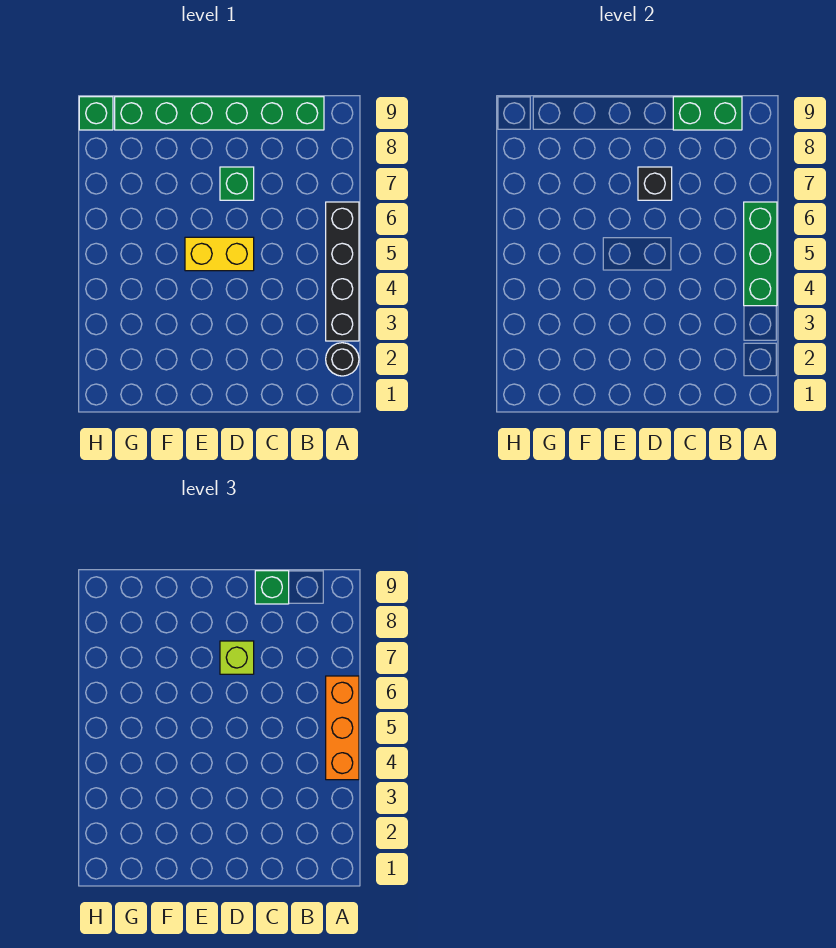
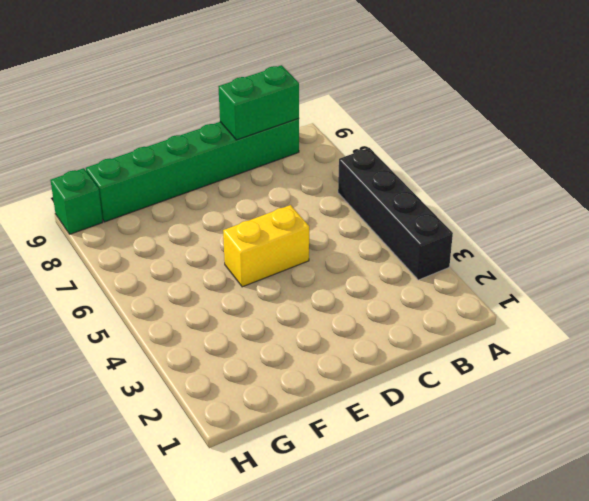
none -> black 1x1 round brick [326,343,359,376]
none -> green 1x1 brick [220,167,254,200]
none -> green 1x3 brick [744,202,777,306]

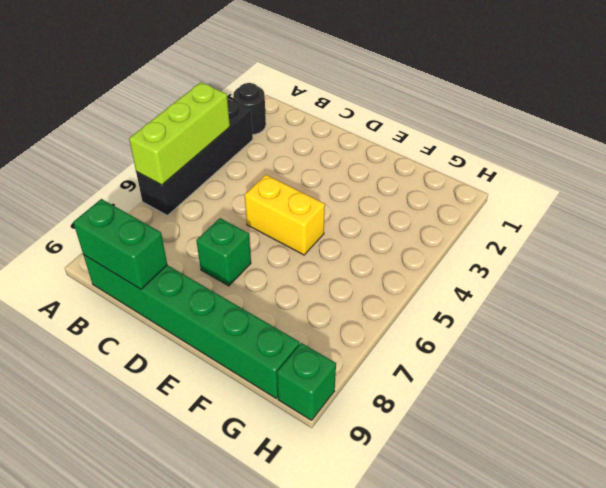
lime 1x3 brick [129,82,230,185] -> green 1x3 brick [744,202,777,306]
none -> black 1x1 brick [638,167,672,200]
none -> orange 1x3 brick [326,676,359,780]
none -> green 1x1 brick [255,571,289,604]

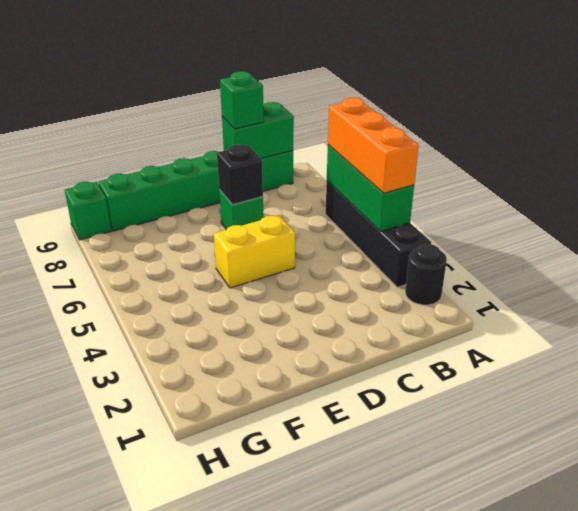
none -> lime 1x1 brick [220,641,254,674]

